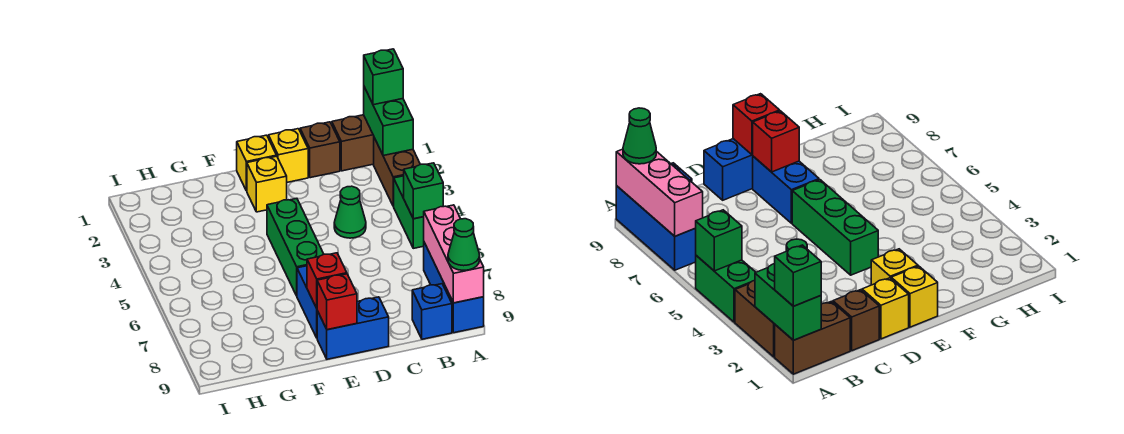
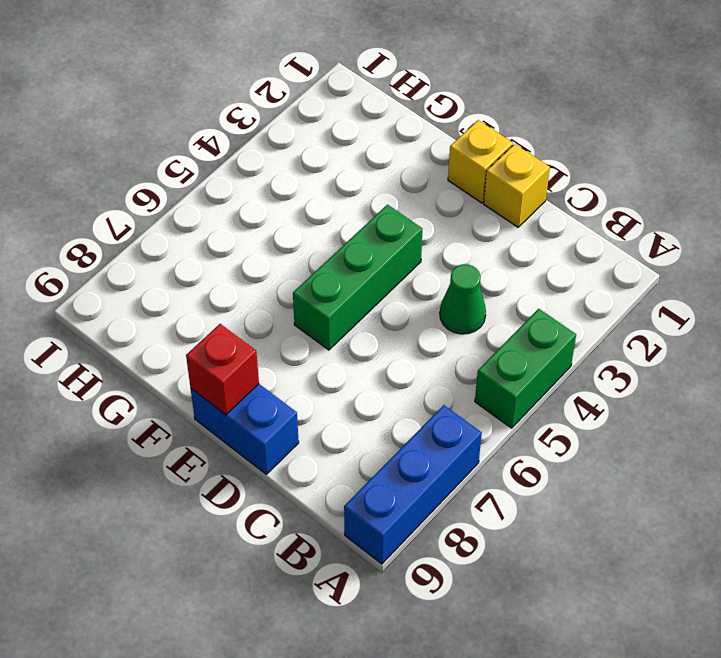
none -> brown 1x2 brick [332,115,374,171]
none -> brown 1x2 brick [374,138,420,206]
none -> blue 1x1 brick [412,284,452,339]

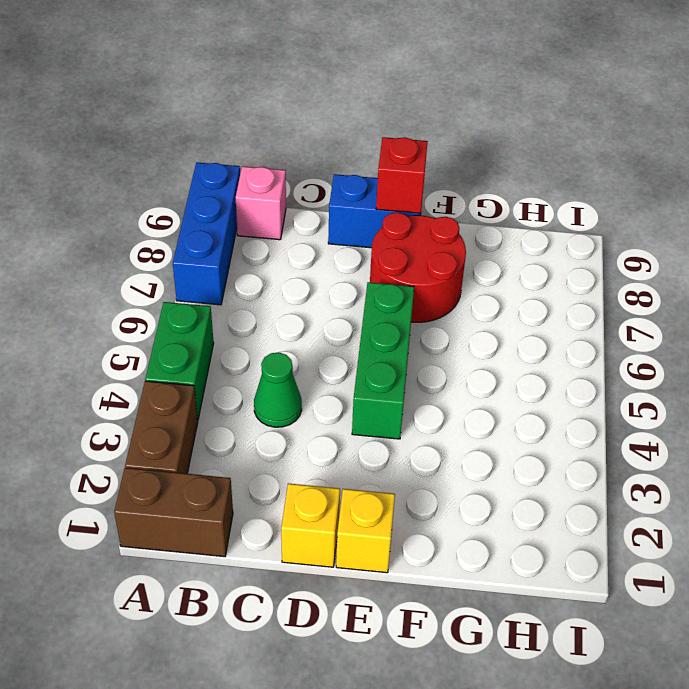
pink 1x1 brick [236,166,286,240] -> blue 1x1 brick [412,284,452,339]
red 2x2 round brick [370,213,466,322] -> blue 1x2 brick [297,266,317,338]
none -> brown 1x1 brick [300,122,340,178]
none -> yellow 1x1 brick [247,156,287,212]
none -> green 1x2 brick [364,87,413,156]

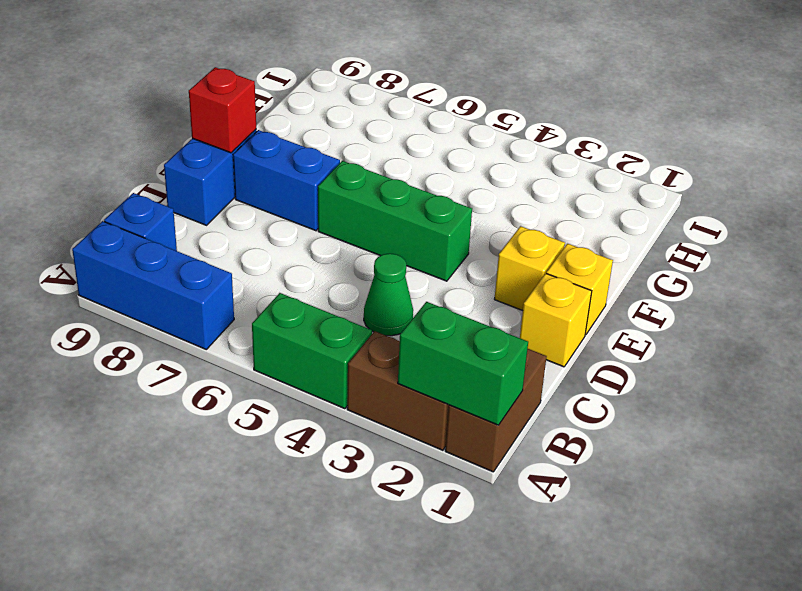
none -> brown 1x1 brick [300,122,340,178]
none -> green 1x1 brick [404,163,443,219]
none -> pink 1x3 brick [424,205,484,303]

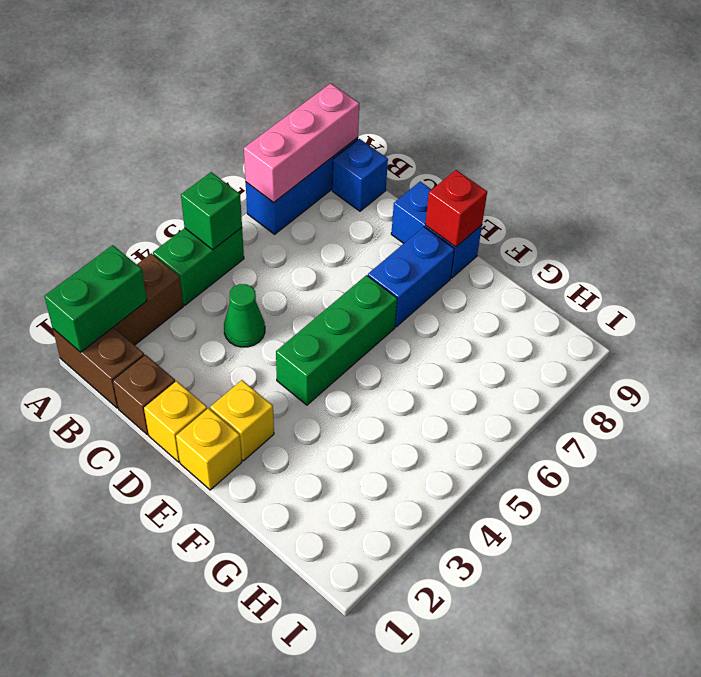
none -> red 1x1 brick [307,253,347,308]
none -> green 1x1 brick [364,49,403,105]
none -> green 1x1 cone [448,219,480,270]

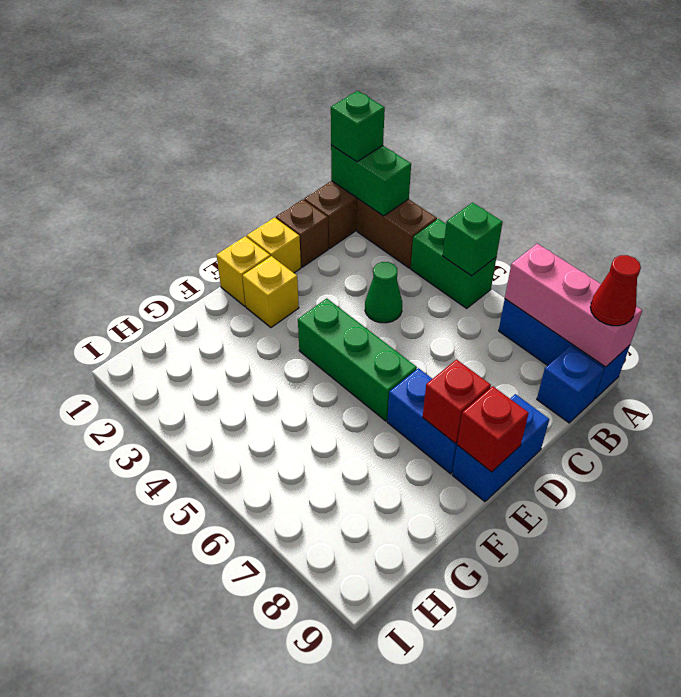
red 1x1 cone [591,255,641,326] -> green 1x1 cone [448,219,480,270]

